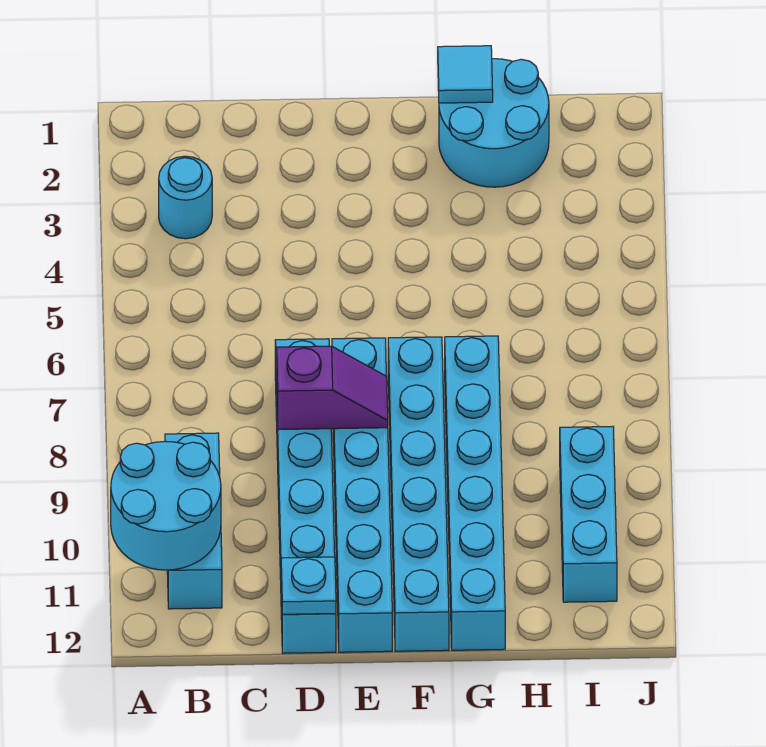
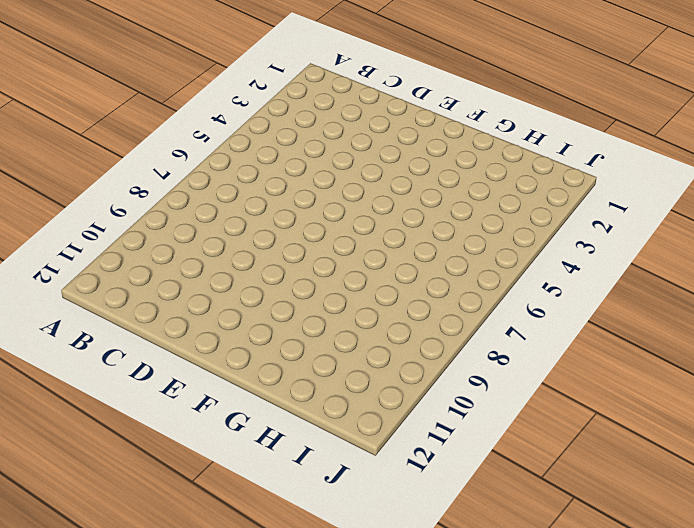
none -> cyan 1x1 round brick [159,156,212,239]
none -> cyan 1x3 brick [165,433,222,609]
none -> cyan 1x6 brick [275,339,336,653]

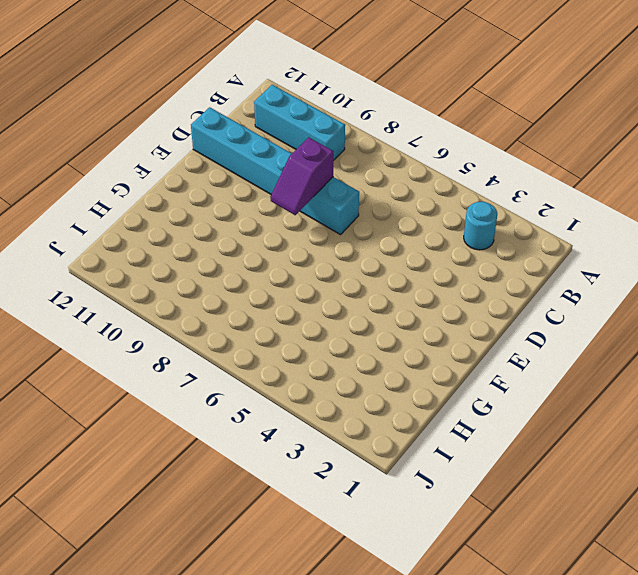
none -> cyan 1x6 brick [332,338,392,652]
none -> cyan 1x6 brick [388,337,449,651]
none -> cyan 2x2 round brick [439,59,549,187]

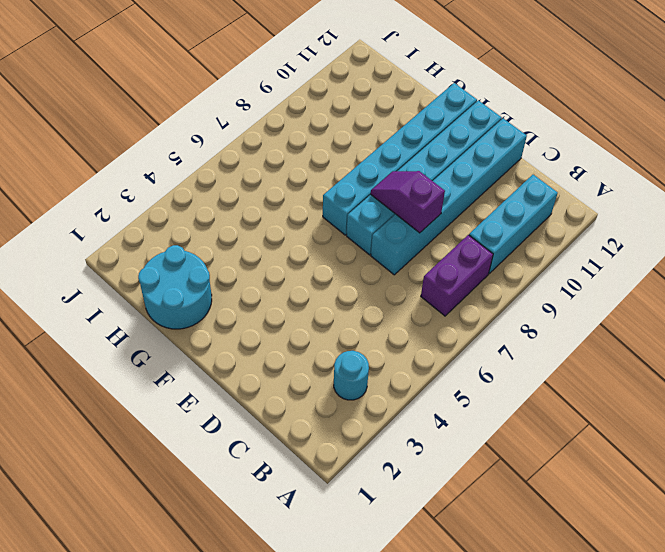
purple 1x2 brick [421,235,493,316] -> none
none -> cyan 1x6 brick [445,336,505,650]
none -> cyan 1x3 brick [560,426,617,602]
none -> cyan 2x2 round brick [111,441,221,570]

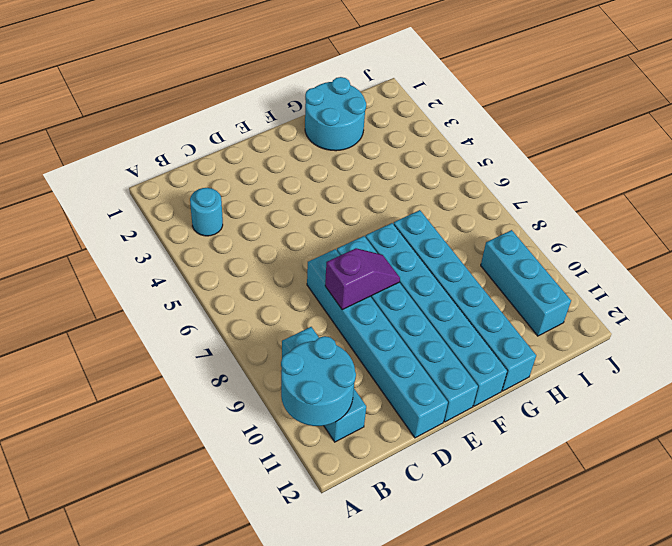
none -> cyan 1x1 plate [281,557,336,614]
none -> cyan 1x1 tile [438,46,493,103]

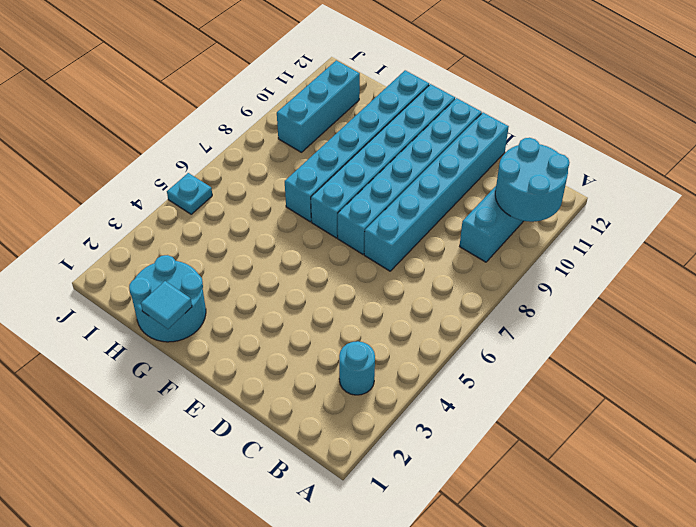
cyan 1x1 plate [167,173,212,214] -> cyan 1x1 plate moved to [281,557,336,614]
none -> purple 1x2 slope [277,346,388,430]

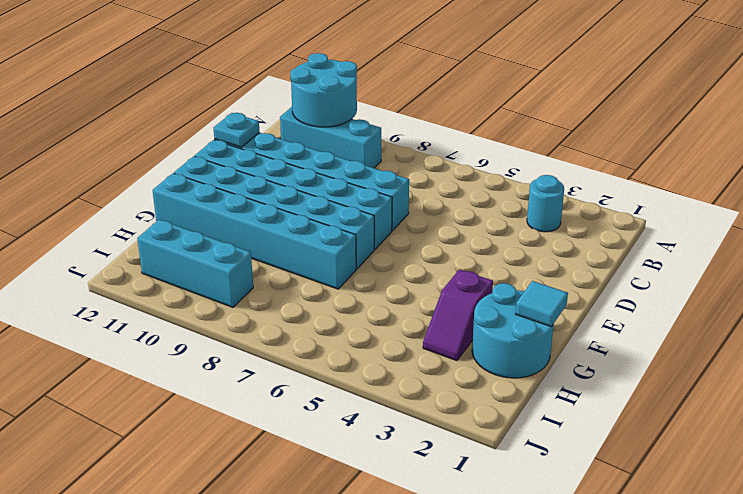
purple 1x2 slope [423,269,493,361] -> purple 1x2 slope moved to [277,346,388,430]

